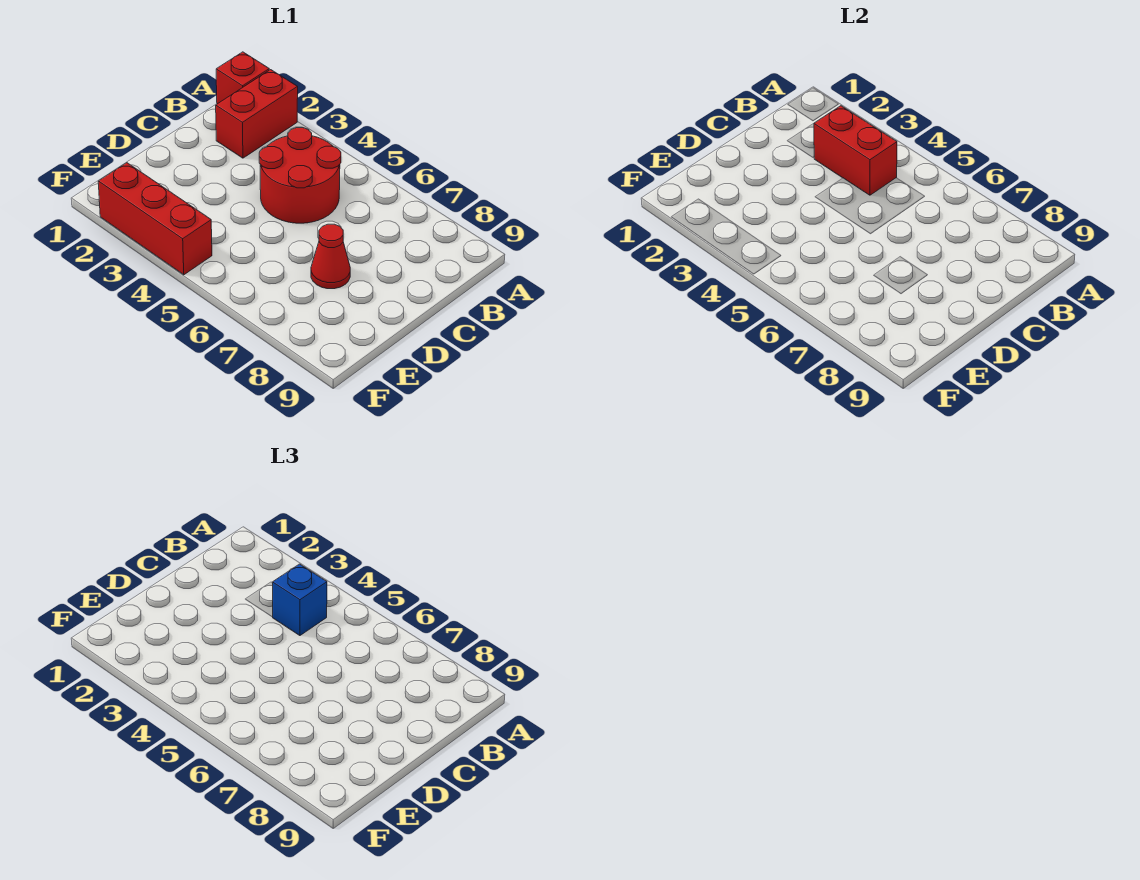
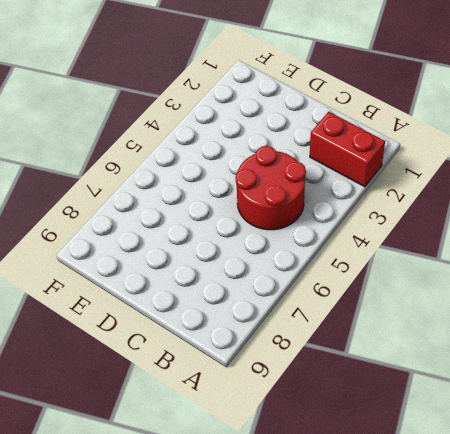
none -> red 1x1 brick [216,52,269,104]
none -> red 1x1 cone [311,224,350,289]

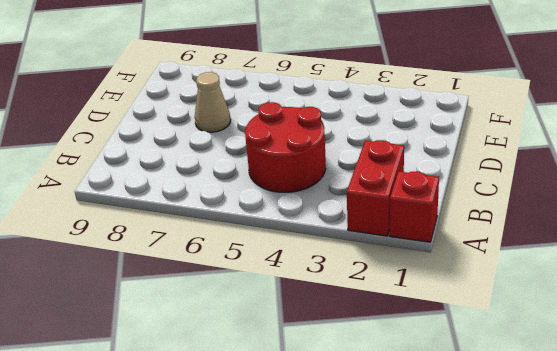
tan 1x1 cone [195,72,231,132] -> red 1x1 cone [311,224,350,289]
none -> red 1x3 brick [98,163,212,275]
none -> red 1x2 brick [814,106,897,195]

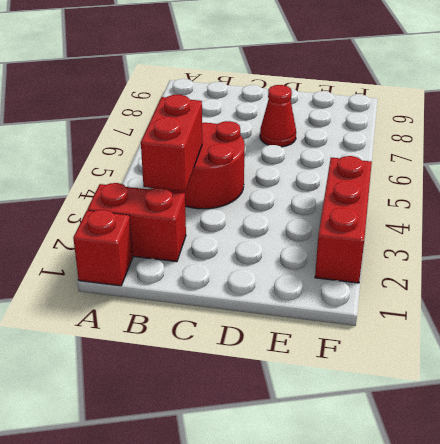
none -> blue 1x1 brick [273,564,327,636]

